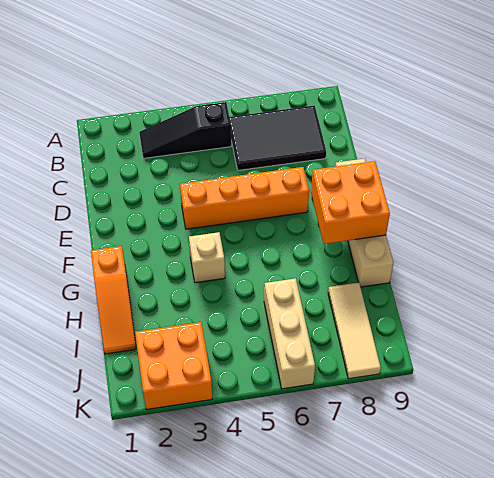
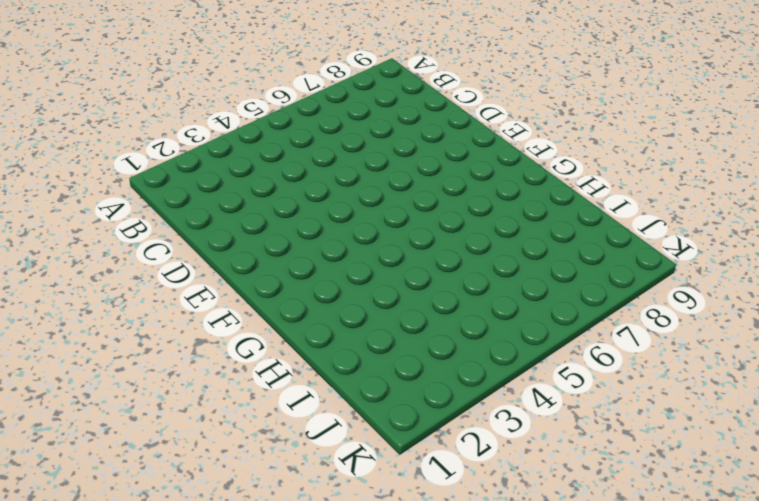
none -> black 1x3 slope [139,102,231,158]
none -> black 2x3 tile [230,106,326,170]

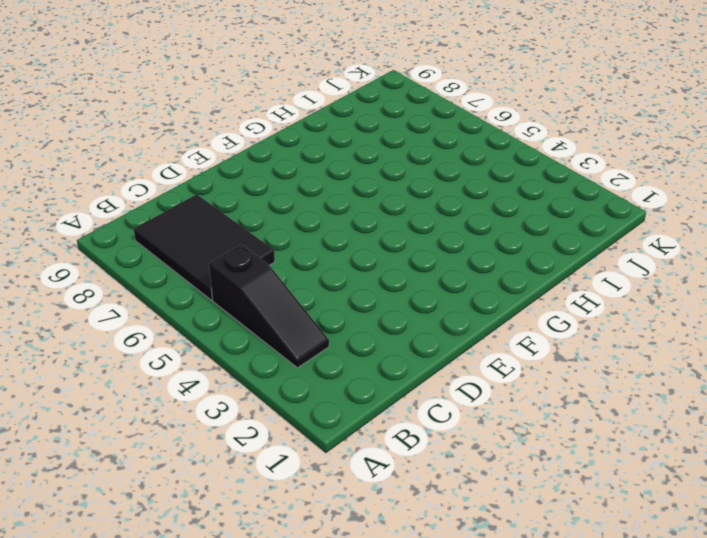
none -> orange 1x4 brick [180,167,309,229]
none -> tan 1x4 brick [335,159,393,287]

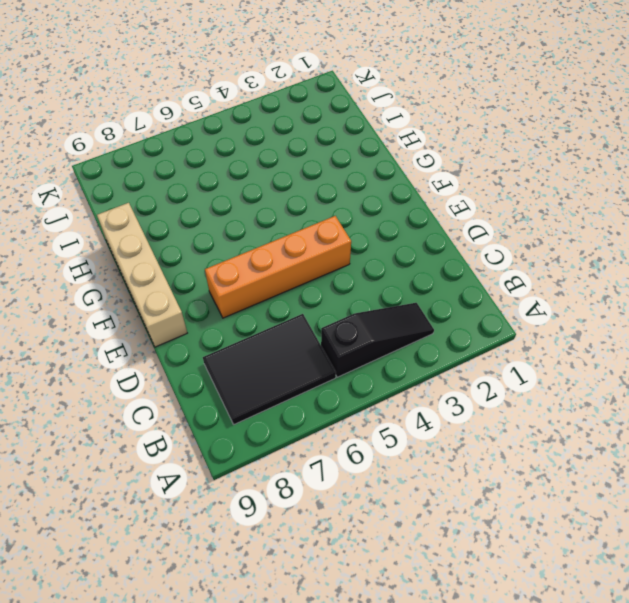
none -> orange 1x3 slope [91,246,136,354]
none -> tan 1x1 brick [189,232,225,283]

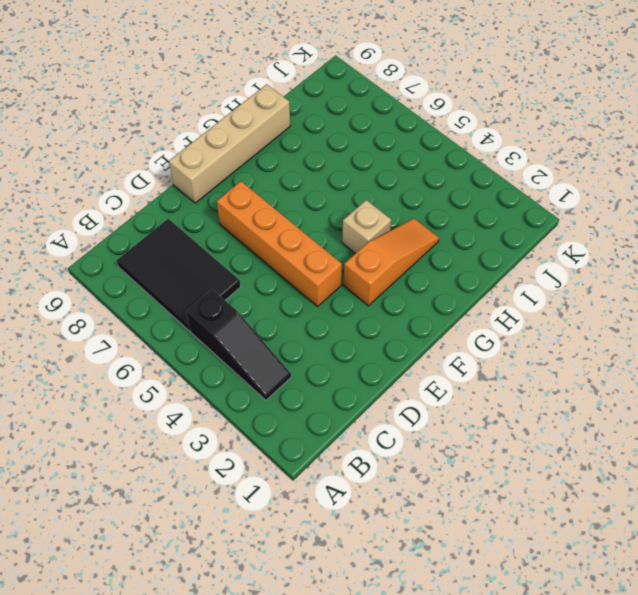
orange 1x3 slope [344,218,439,306] -> orange 1x3 slope moved to [91,246,136,354]
none -> tan 1x3 brick [264,278,315,389]
none -> tan 1x3 tile [328,283,381,379]

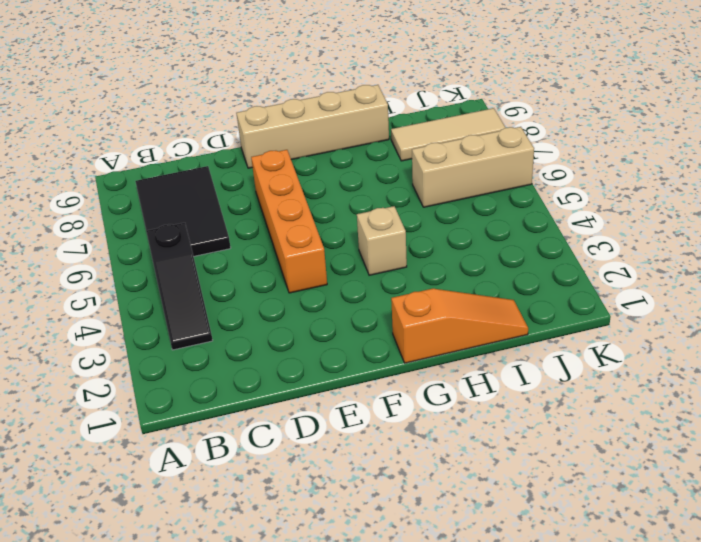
none -> orange 2x2 brick [135,322,212,410]
none -> orange 2x2 brick [311,161,390,244]

